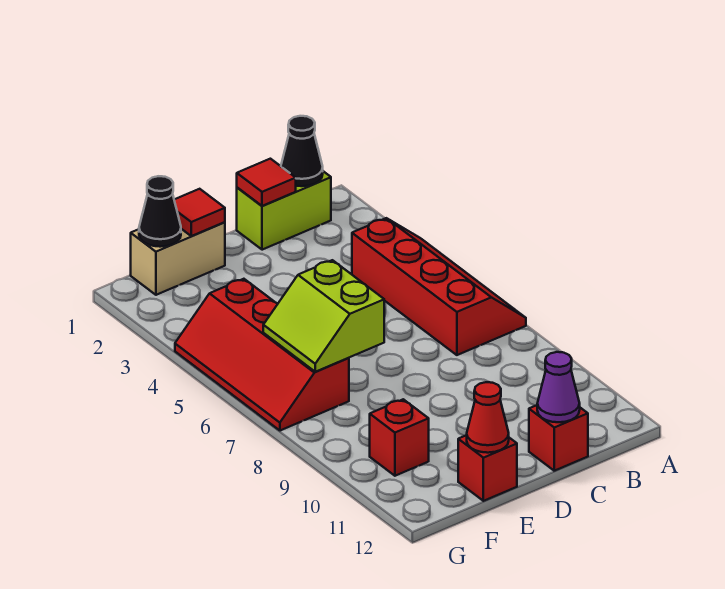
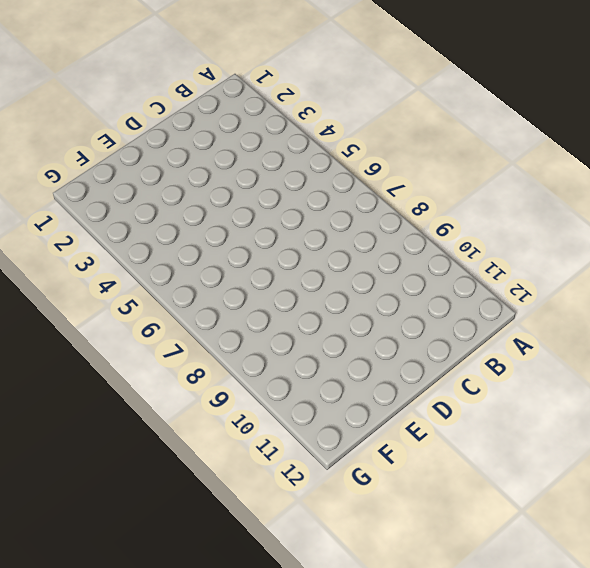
none -> red 2x4 slope [352,218,526,355]
none -> lime 1x2 brick [237,171,331,250]
none -> red 1x1 brick [529,405,588,471]

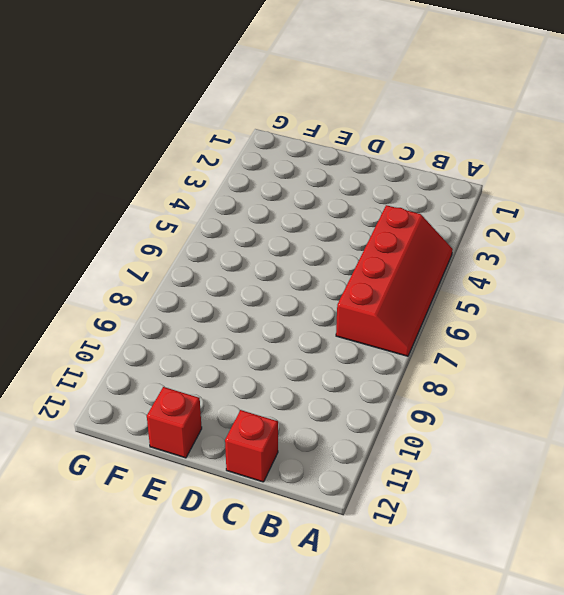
none -> lime 1x2 brick [237,171,331,250]
none -> tan 1x2 brick [131,222,225,295]
none -> red 2x4 slope [175,279,349,431]

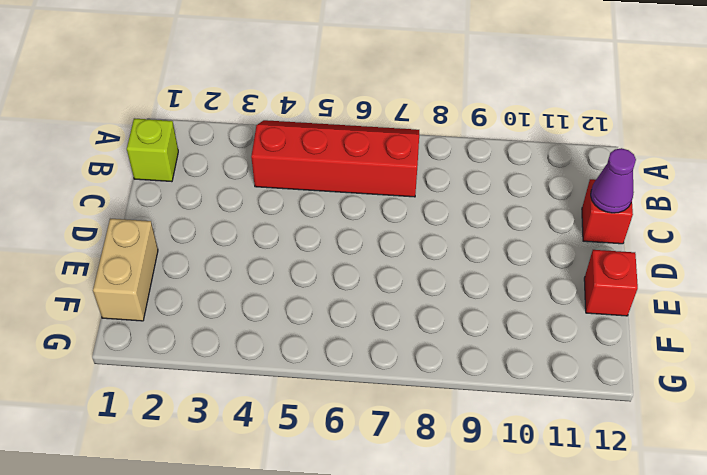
lime 1x1 brick [127,118,178,182] -> lime 1x2 brick [237,171,331,250]
none -> red 2x4 slope [175,279,349,431]
none -> red 1x1 brick [370,399,429,476]
none -> black 1x1 cone [281,116,323,186]

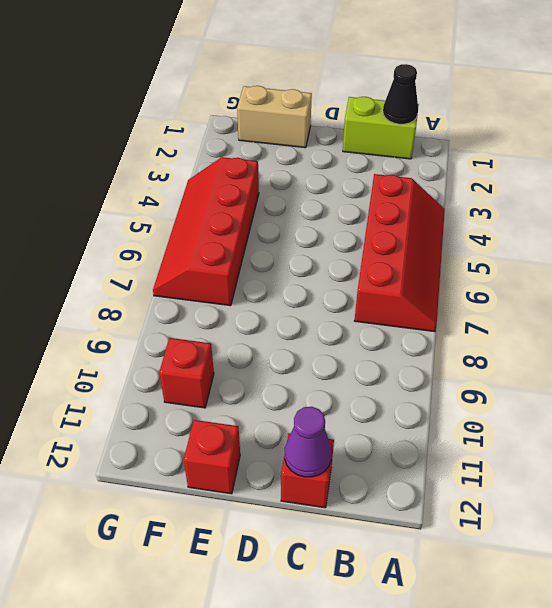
none -> red 1x1 tile [237,159,296,206]
none -> red 1x1 tile [174,189,225,236]
none -> lime 2x2 slope [263,260,384,372]

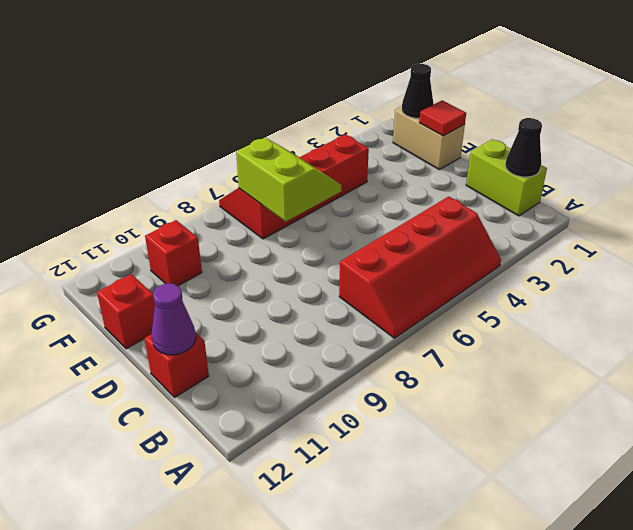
lime 2x2 slope [236,138,342,221] -> lime 2x2 slope turned to [263,260,384,372]
none -> red 1x1 tile [237,159,296,206]
none -> red 1x1 cone [467,382,509,453]

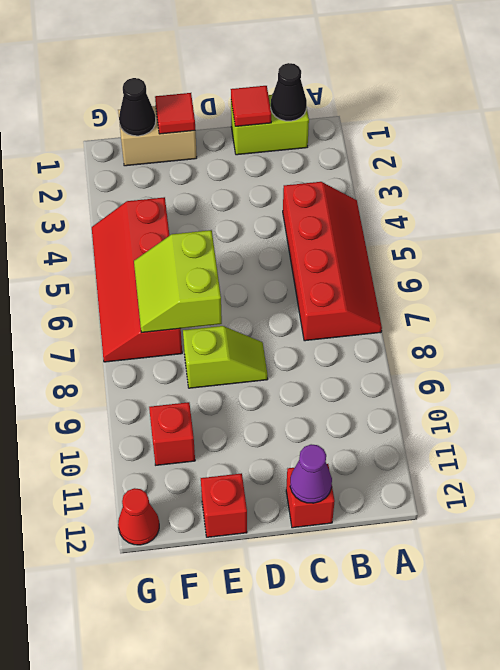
lime 1x2 slope [183,326,268,388] -> none
red 1x1 cone [118,488,159,545] -> red 1x1 cone moved to [467,382,509,453]

